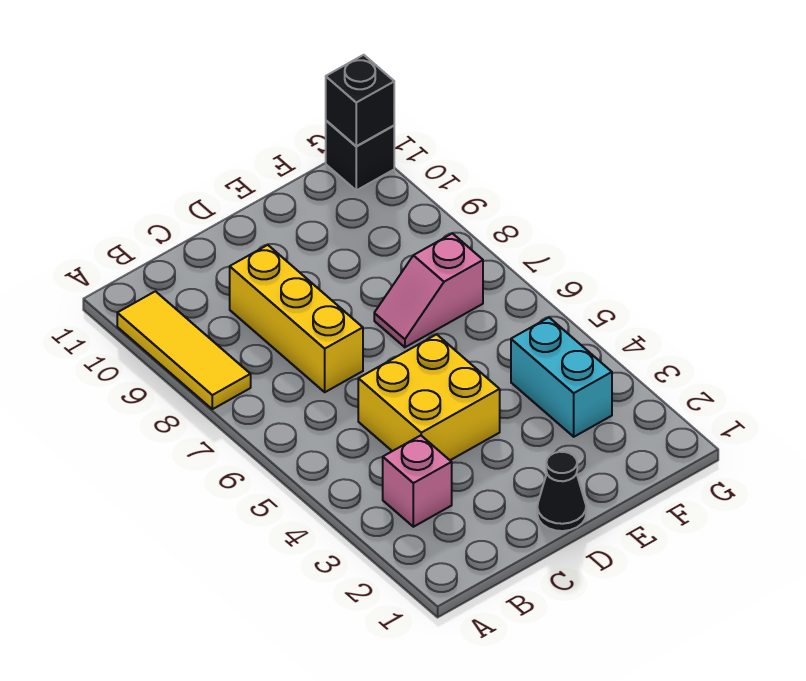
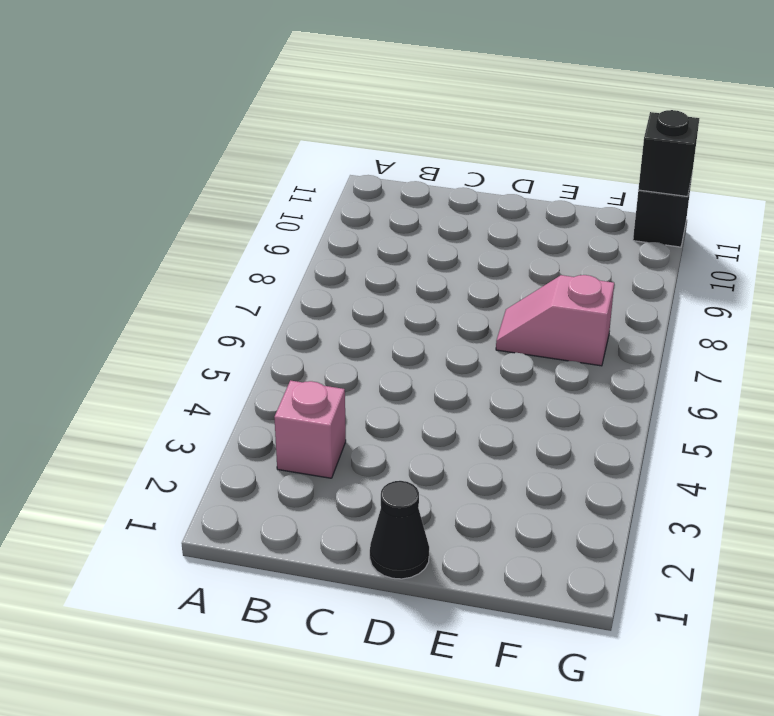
none -> yellow 1x3 tile [117,291,251,409]
none -> yellow 2x2 brick [358,334,500,460]

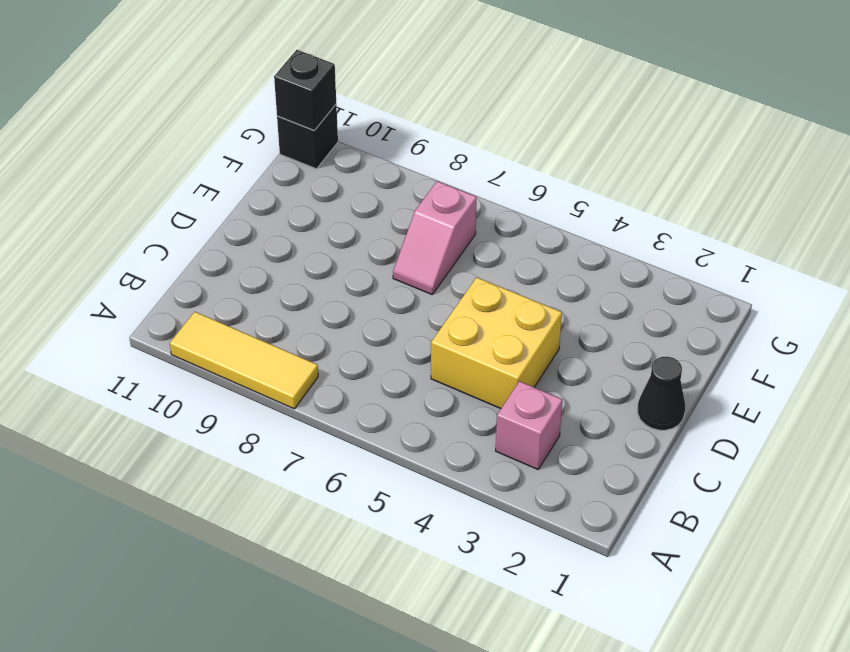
none -> yellow 1x3 brick [230,245,363,392]
none -> cyan 1x2 brick [511,318,612,437]

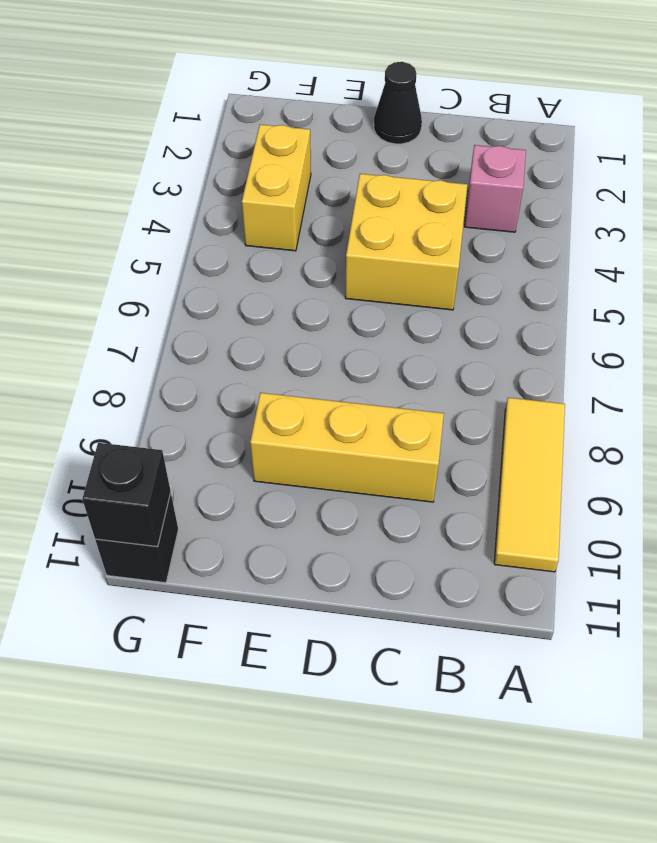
yellow 1x3 brick [250,393,444,502] -> yellow 1x3 brick turned to [230,245,363,392]
yellow 1x2 brick [242,125,311,251] -> cyan 1x2 brick [511,318,612,437]
none -> pink 1x2 slope [374,234,483,347]

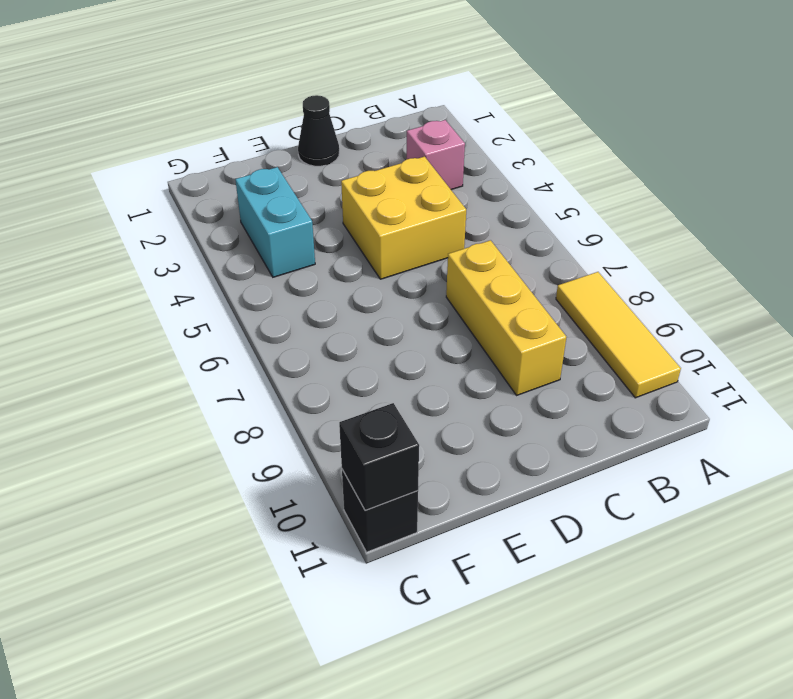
none -> pink 1x2 slope [374,234,483,347]

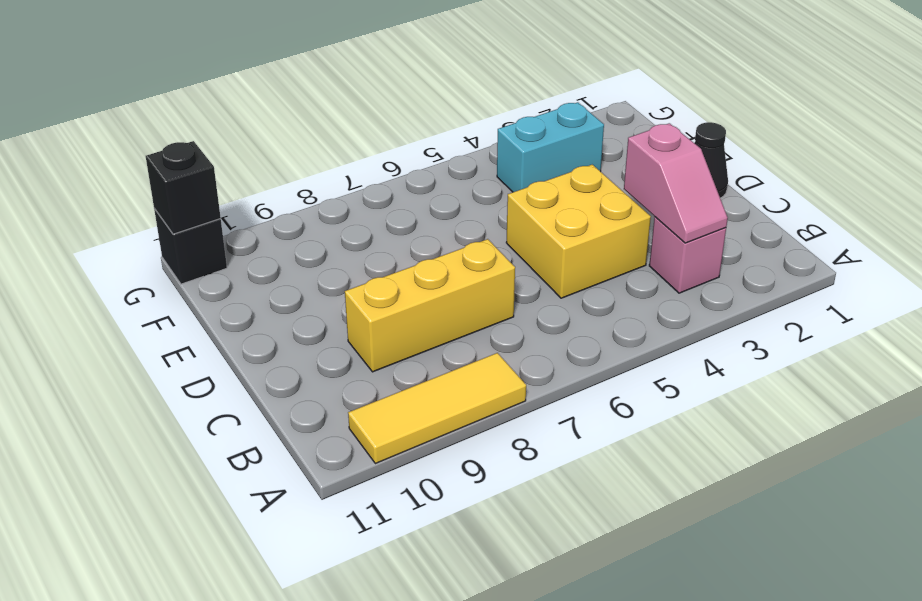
pink 1x2 slope [624,123,728,243] -> pink 1x2 slope moved to [374,234,483,347]

